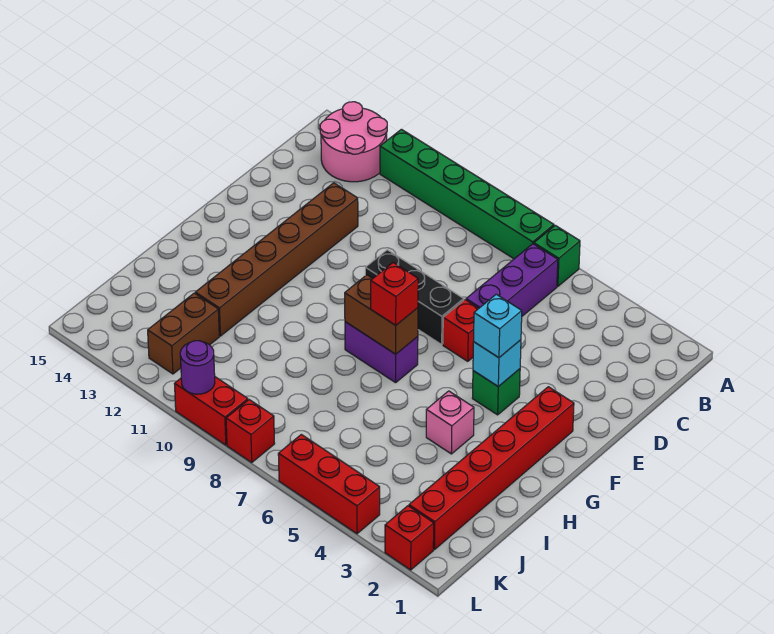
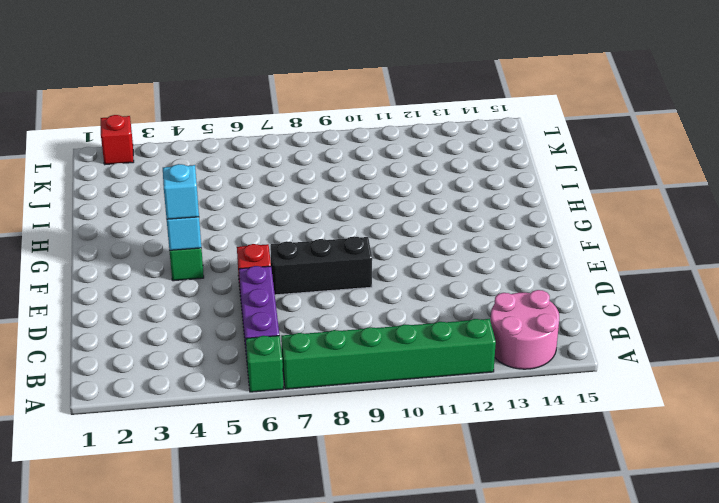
none -> brown 1x6 brick [195,183,358,336]
none -> red 1x6 brick [409,387,574,550]
none -> purple 1x2 brick [345,322,418,383]

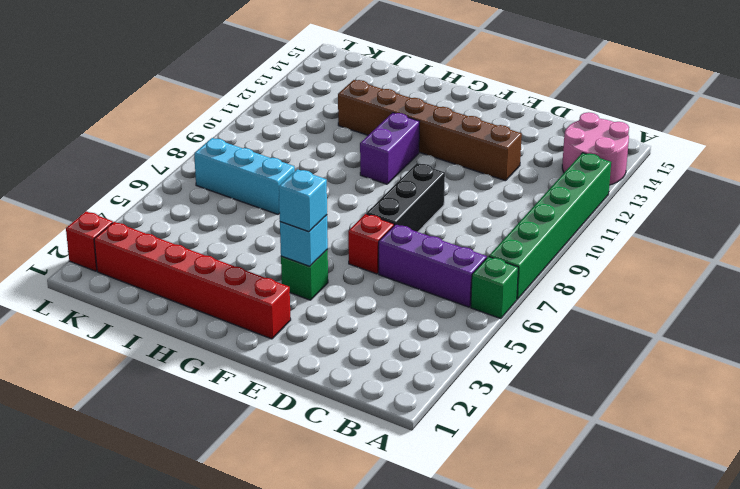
purple 1x2 brick [360,113,420,184] -> purple 1x2 brick moved to [345,322,418,383]
cyan 1x3 brick [194,138,295,214] -> none
none -> pink 1x1 brick [426,391,474,454]
none -> brown 1x2 brick [148,293,219,374]
none -> red 1x3 brick [278,434,380,534]

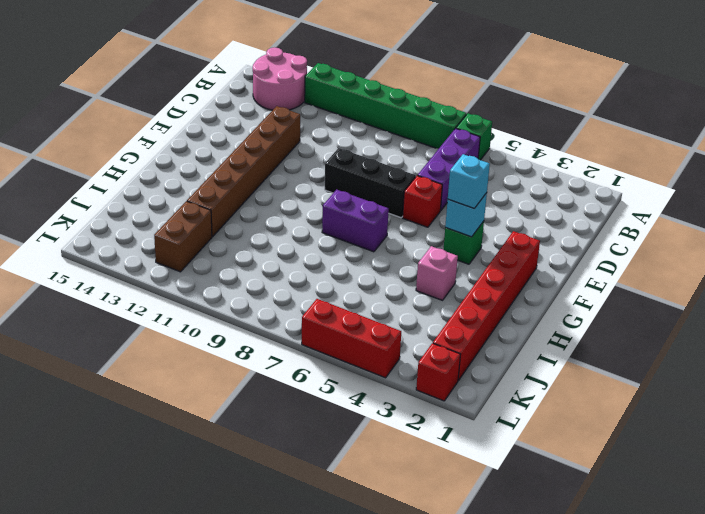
none -> red 1x1 brick [226,400,275,462]
none -> red 1x2 brick [174,377,248,445]
none -> brown 1x2 brick [345,275,418,354]

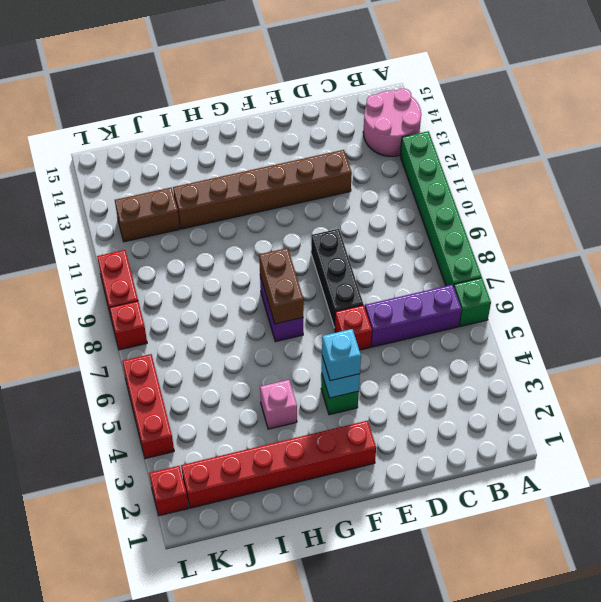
none -> purple 1x1 round brick [180,341,215,394]
none -> red 1x1 brick [371,263,418,325]

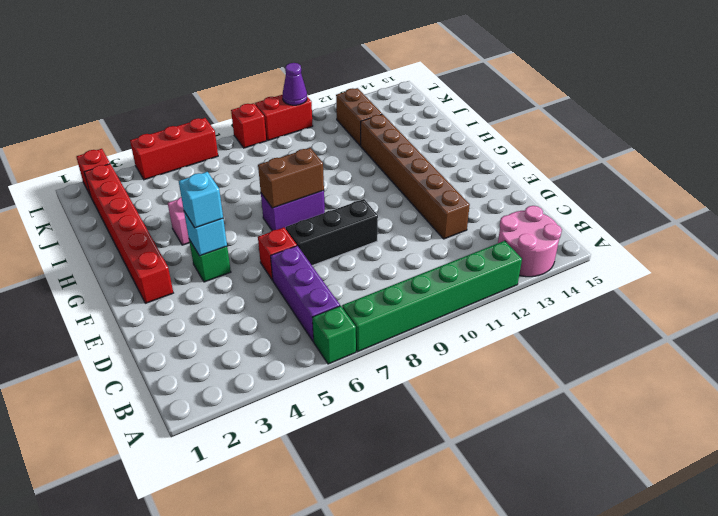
purple 1x1 cone [283,63,307,105] -> purple 1x1 round brick [180,341,215,394]
none -> red 1x1 brick [371,263,418,325]

